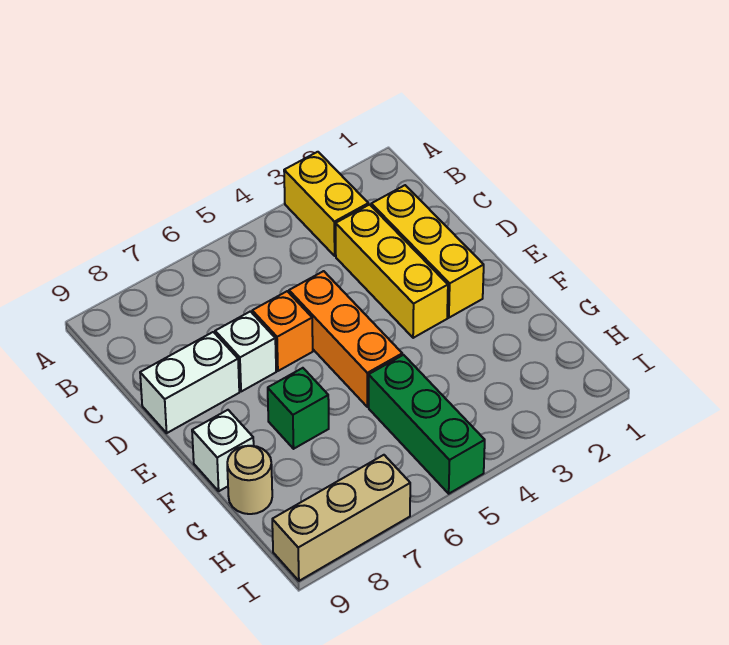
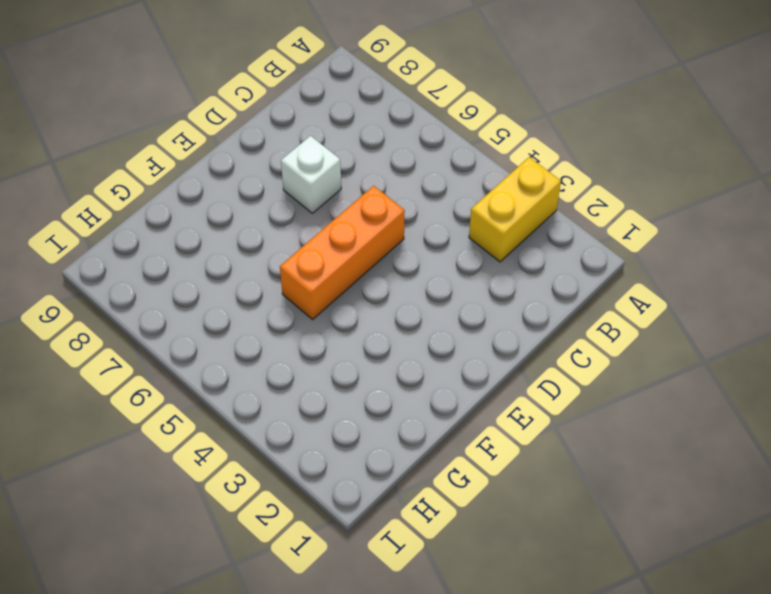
none -> yellow 1x3 brick [371,185,484,318]
none -> yellow 1x3 brick [336,205,448,338]
none -> orange 1x1 brick [252,291,313,371]

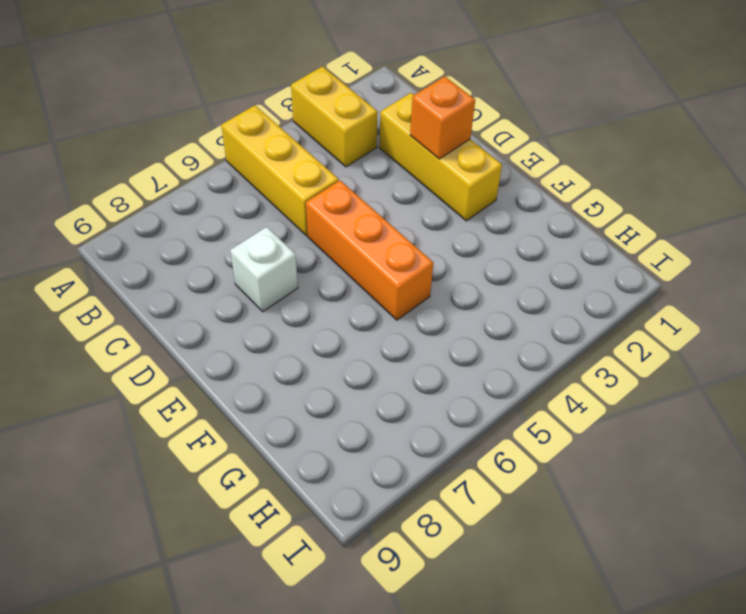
yellow 1x3 brick [221,105,339,236] -> yellow 1x3 brick moved to [336,205,448,338]
orange 1x1 brick [410,76,475,159] -> orange 1x1 brick moved to [252,291,313,371]
none -> white 1x2 brick [140,332,239,433]
none -> green 1x1 brick [268,368,329,449]
none -> white 1x1 brick [192,410,254,491]

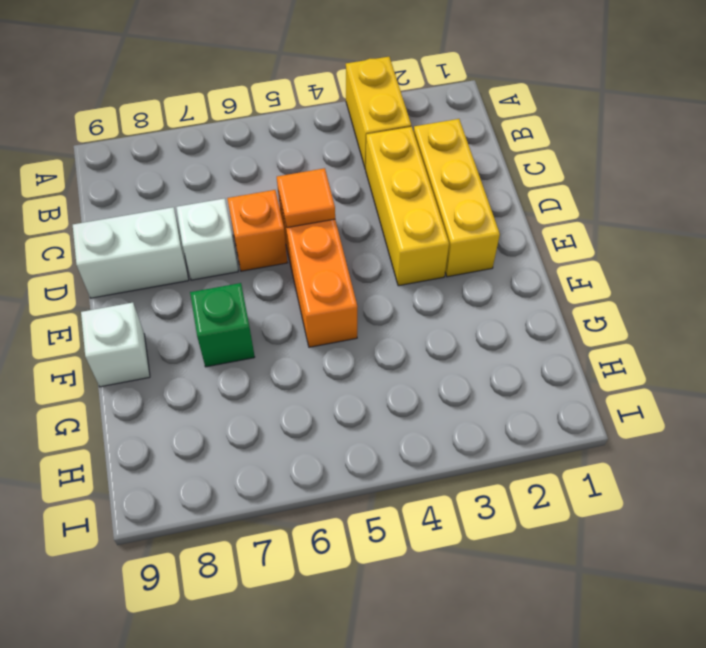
orange 1x1 tile [277,168,335,228] -> none
none -> green 1x3 brick [369,355,485,494]
none -> tan 1x1 round brick [227,446,272,514]
none -> tan 1x3 brick [272,455,410,581]

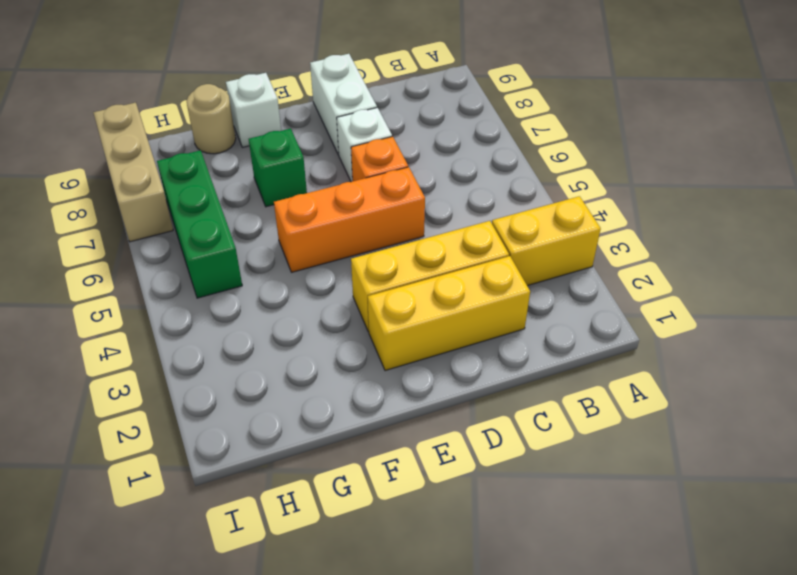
green 1x3 brick [157,150,242,298] -> green 1x3 brick turned to [369,355,485,494]

